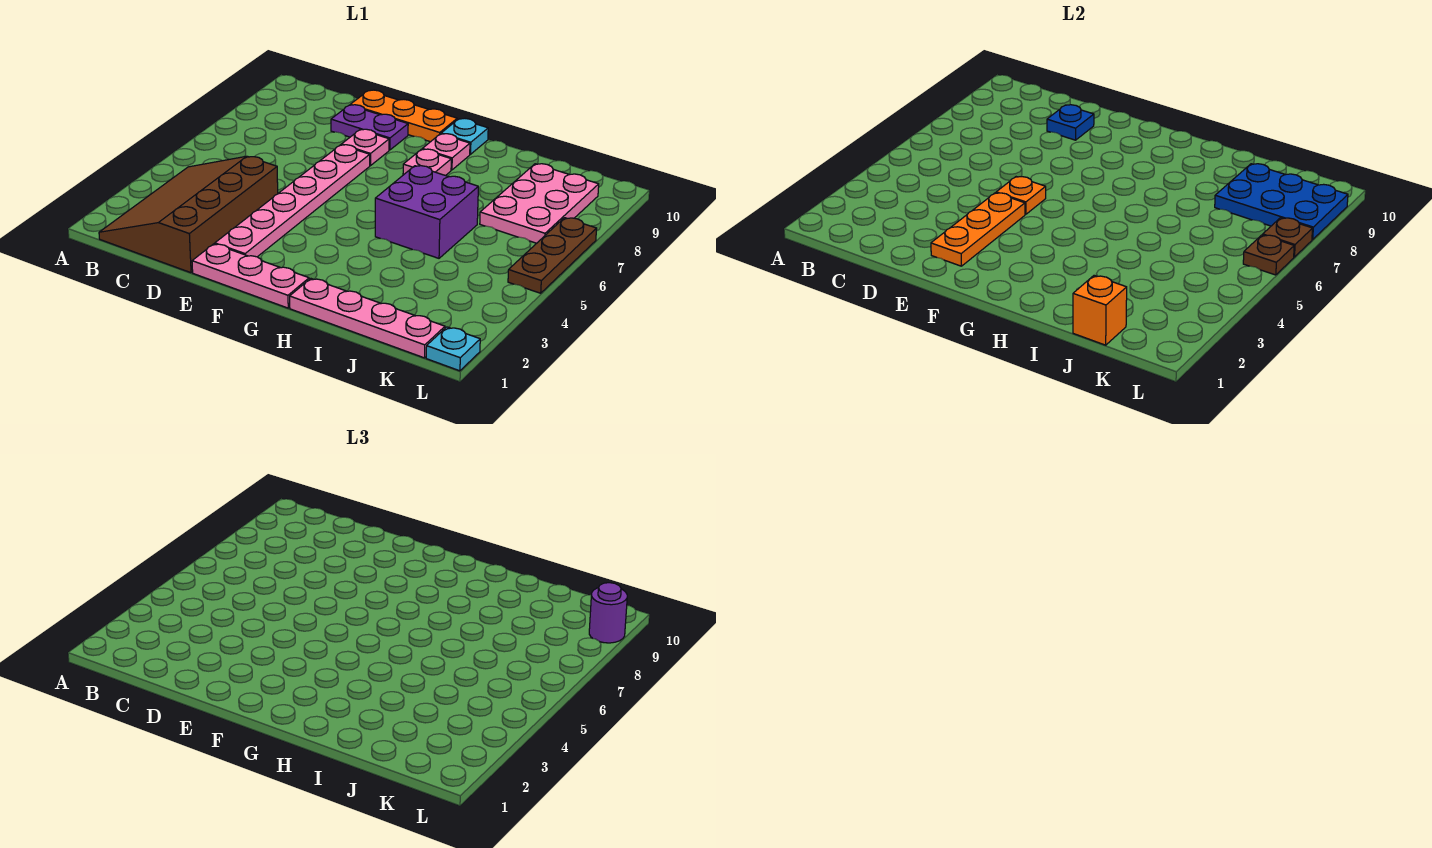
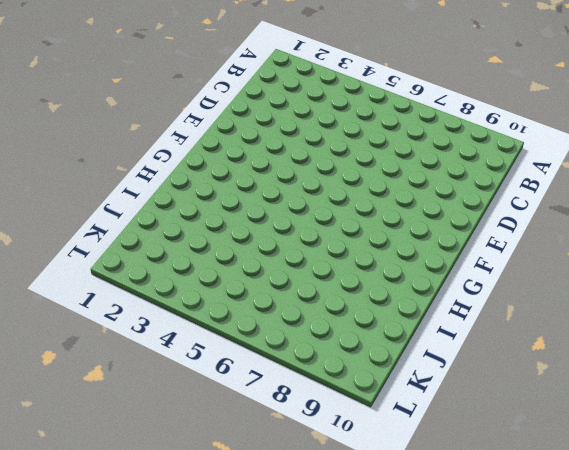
none -> brown 3x4 slope [99,156,278,273]
none -> purple 1x2 plate [331,105,408,150]
none -> orange 1x3 plate [350,90,457,142]

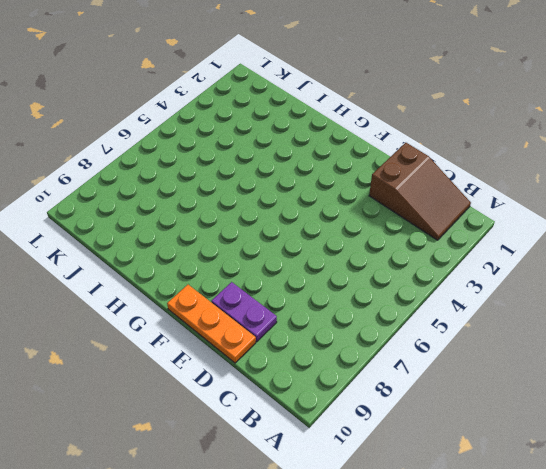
brown 2x3 slope [369,143,471,240] -> brown 3x4 slope [99,156,278,273]
none -> pink 1x3 plate [192,244,309,308]
none -> pink 1x6 plate [215,145,370,257]
none -> pink 1x1 plate [341,129,389,166]

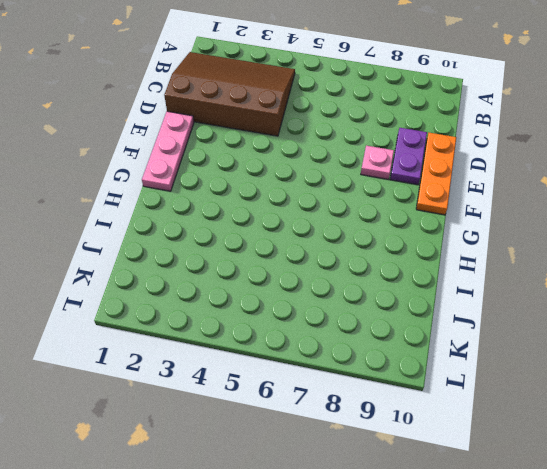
none -> pink 1x6 plate [215,145,370,257]
none -> pink 1x1 plate [403,149,451,176]
none -> pink 1x1 plate [422,134,470,170]

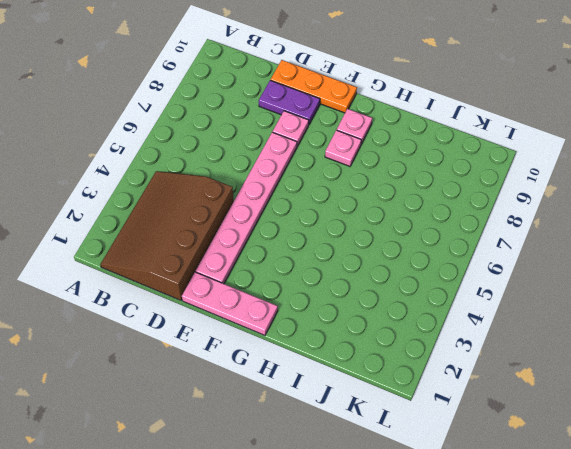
none -> cyan 1x1 plate [441,119,488,154]
none -> pink 1x4 plate [290,279,445,358]
none -> purple 2x2 brick [375,166,478,258]

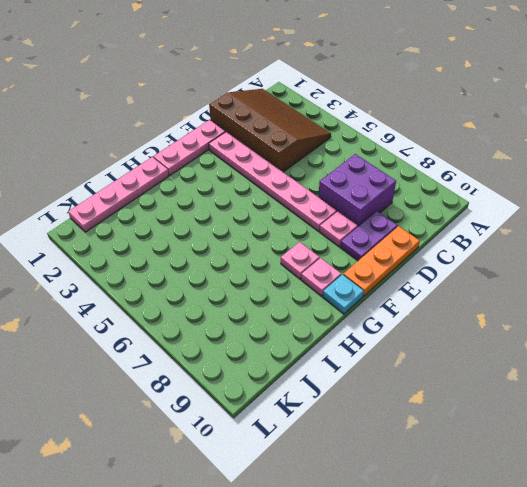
purple 2x2 brick [319,154,396,226] -> purple 2x2 brick moved to [375,166,478,258]
none -> pink 2x3 plate [480,164,599,243]
none -> cyan 1x1 plate [426,327,480,371]
none -> brown 1x3 plate [508,218,597,293]

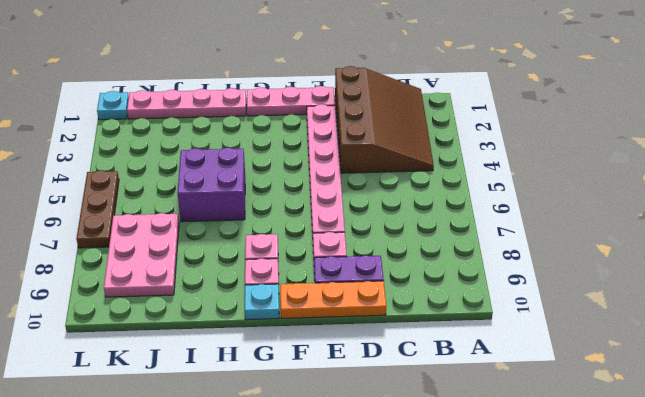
none -> blue 1x1 plate [1047,105,1094,140]
none -> orange 1x3 plate [931,193,1025,266]
none -> orange 1x1 plate [996,177,1046,214]

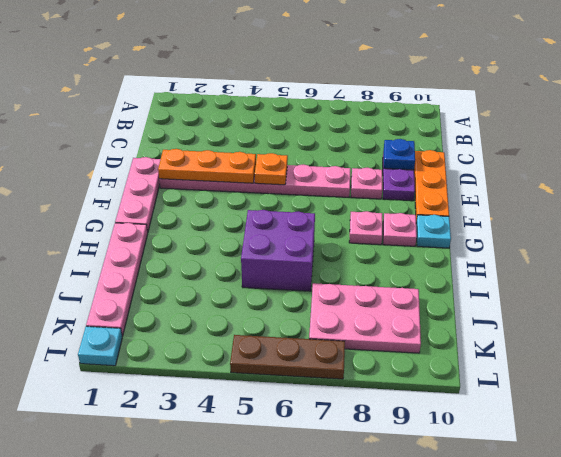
none -> brown 3x4 slope [99,156,278,273]
none -> orange 1x1 brick [1073,276,1127,345]
none -> blue 2x3 plate [1215,164,1348,240]

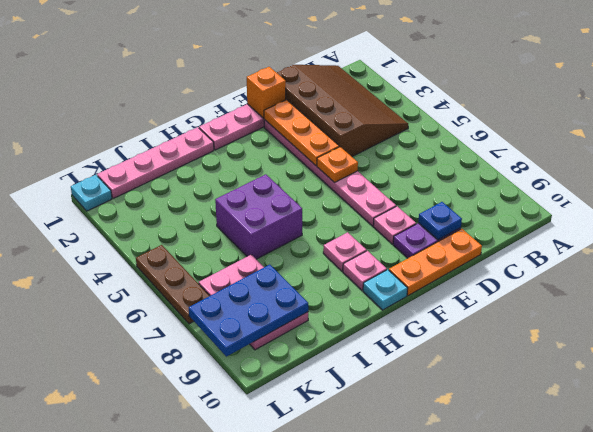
orange 1x1 brick [247,67,286,118] -> orange 1x1 brick moved to [1073,276,1127,345]
none -> brown 1x1 plate [1243,235,1294,275]
none -> brown 1x1 plate [1263,218,1313,257]
none -> purple 1x1 round brick [589,583,627,643]

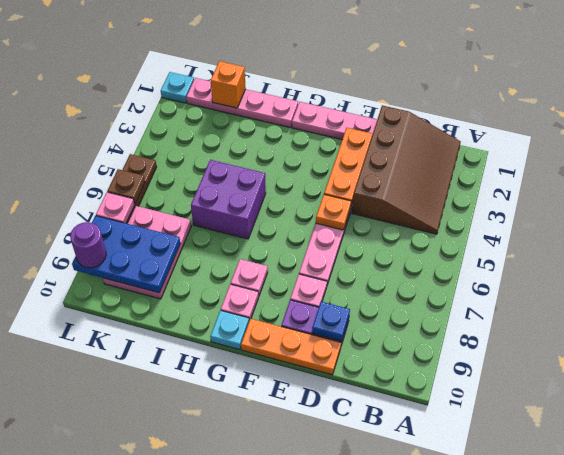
pink 1x1 plate [96,192,135,223] -> brown 1x1 plate [1263,218,1313,257]

